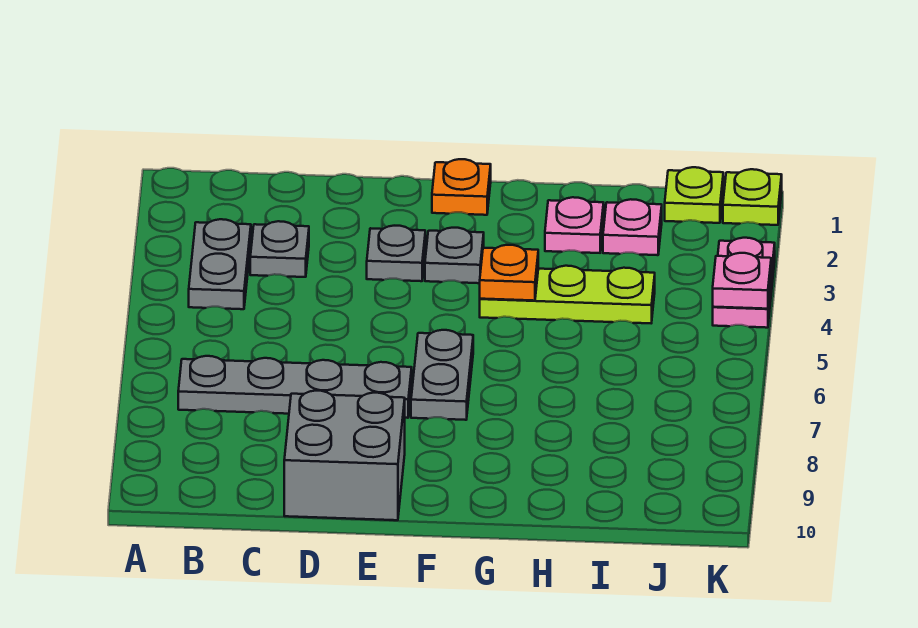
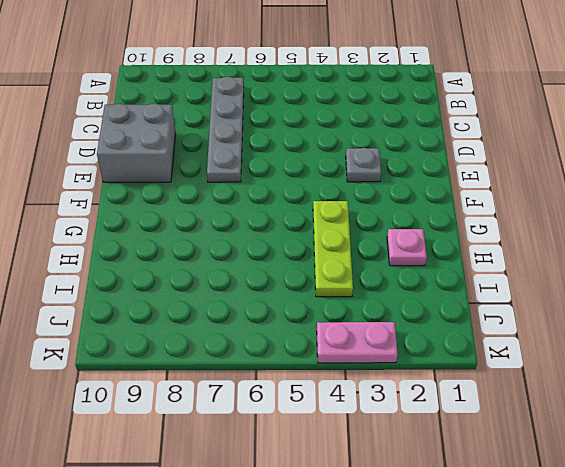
none -> grey 1x2 plate [189,219,251,309]
none -> grey 1x1 plate [250,221,309,277]
none -> orange 1x1 plate [432,159,491,215]

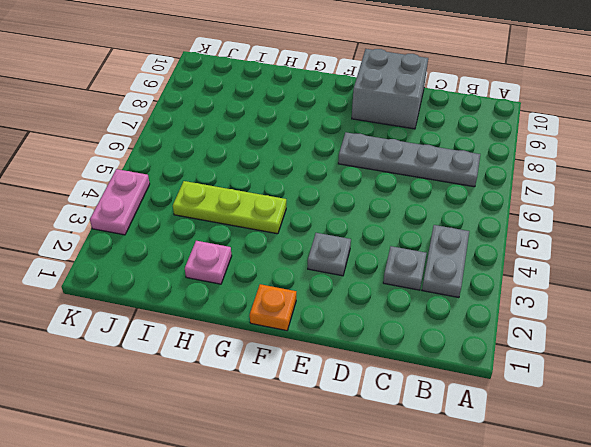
none -> grey 1x1 plate [425,228,484,283]
none -> grey 1x2 plate [411,330,473,420]
none -> pink 1x1 plate [603,199,662,255]

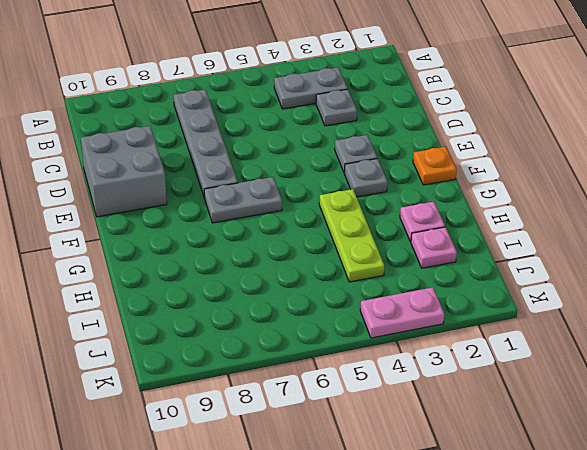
none -> lime 1x1 plate [665,167,723,223]
none -> lime 1x1 plate [723,169,782,225]
none -> orange 1x1 plate [480,245,538,301]

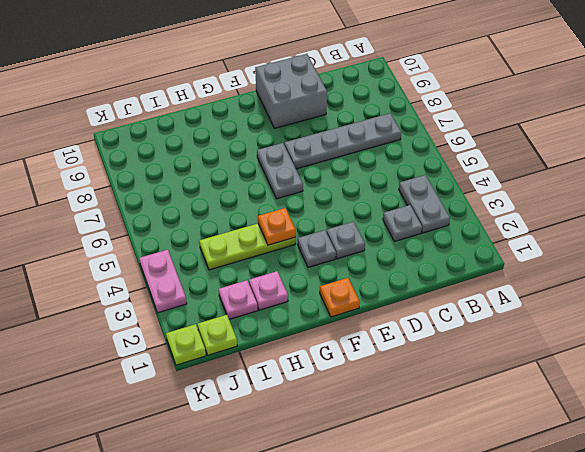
none -> pink 1x1 plate [713,253,771,309]

